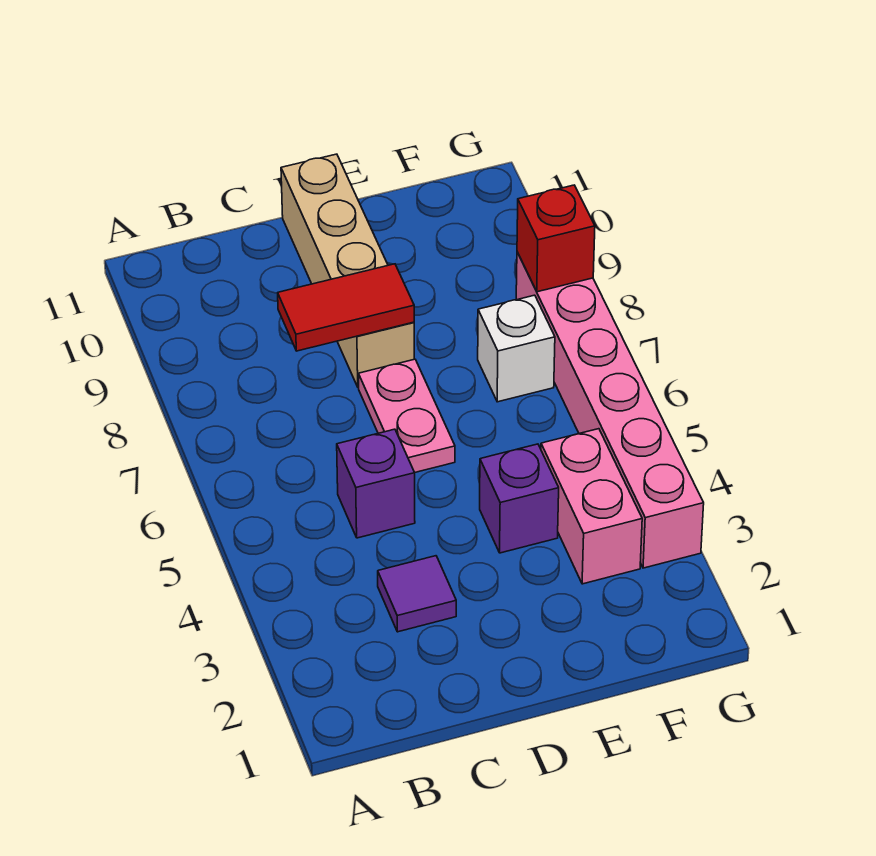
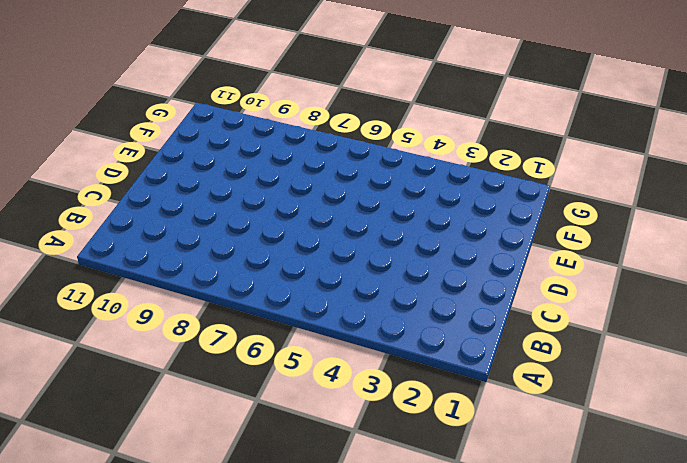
none -> purple 1x1 tile [378,556,456,632]
none -> purple 1x1 brick [337,429,415,538]

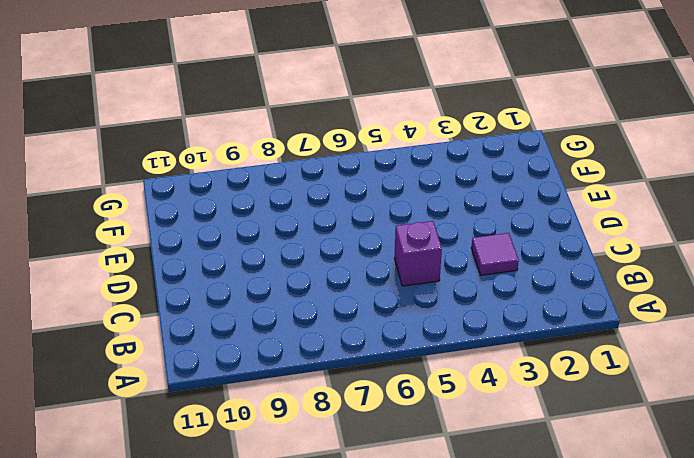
none -> pink 1x2 plate [358,359,455,473]
none -> tan 1x4 brick [281,154,414,388]

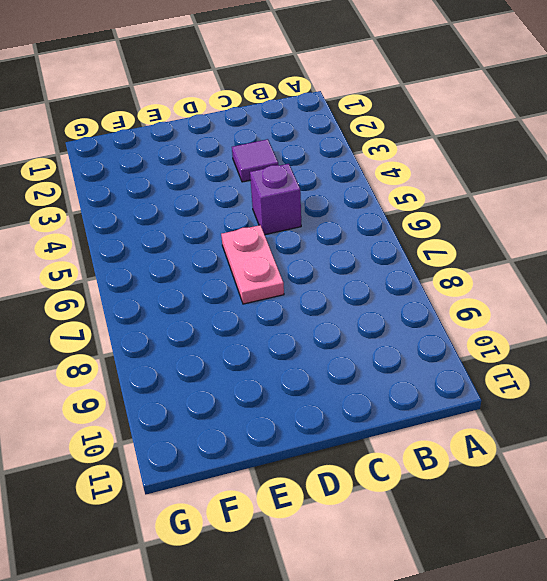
none -> tan 1x4 brick [281,154,414,388]
none -> purple 1x1 brick [480,444,559,553]

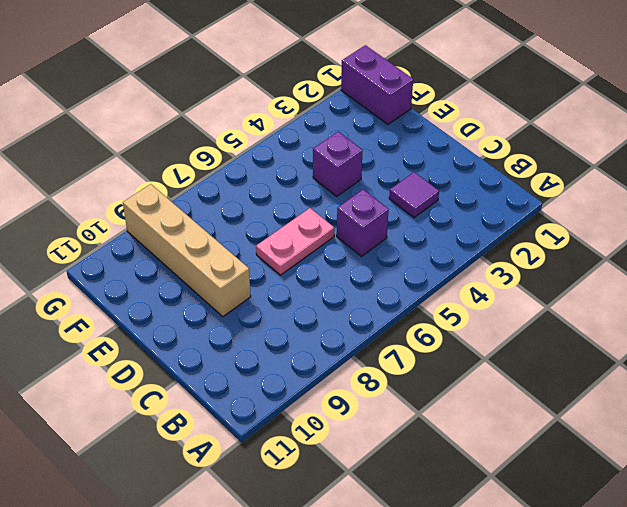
tan 1x4 brick [123,184,251,317] -> tan 1x4 brick turned to [281,154,414,388]
purple 1x2 brick [341,45,413,124] -> none
none -> pink 1x2 brick [541,429,642,584]
none -> white 1x1 brick [478,295,555,402]

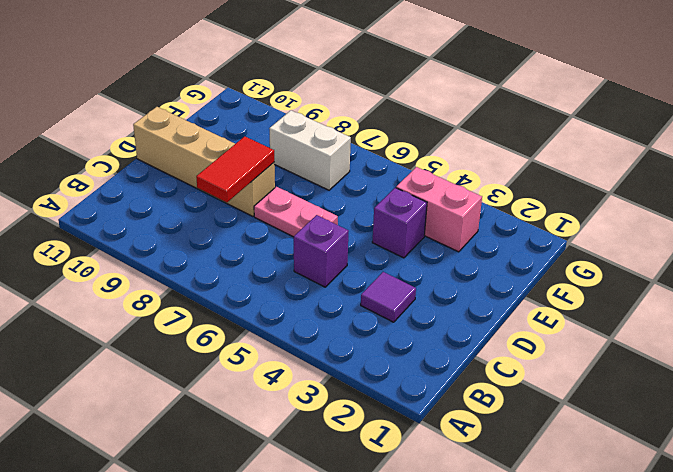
white 1x2 brick [269,110,351,190] -> white 1x1 brick [478,295,555,402]
none -> pink 1x6 brick [516,252,704,568]
none -> red 1x1 brick [517,185,595,292]

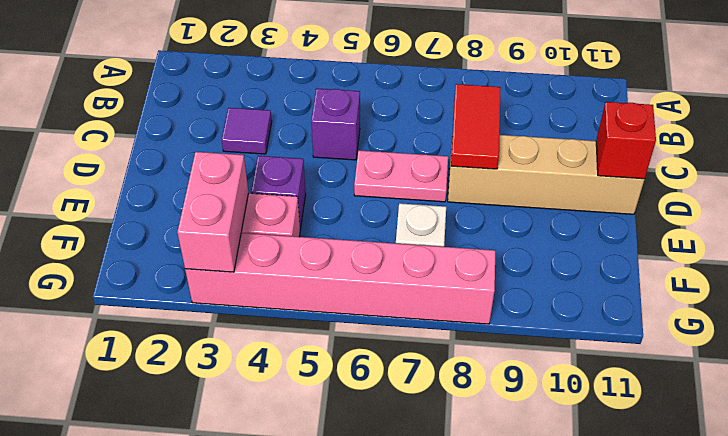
red 1x1 brick [596,102,656,179] -> red 1x1 brick moved to [517,185,595,292]
pink 1x2 brick [177,152,248,272] -> none

